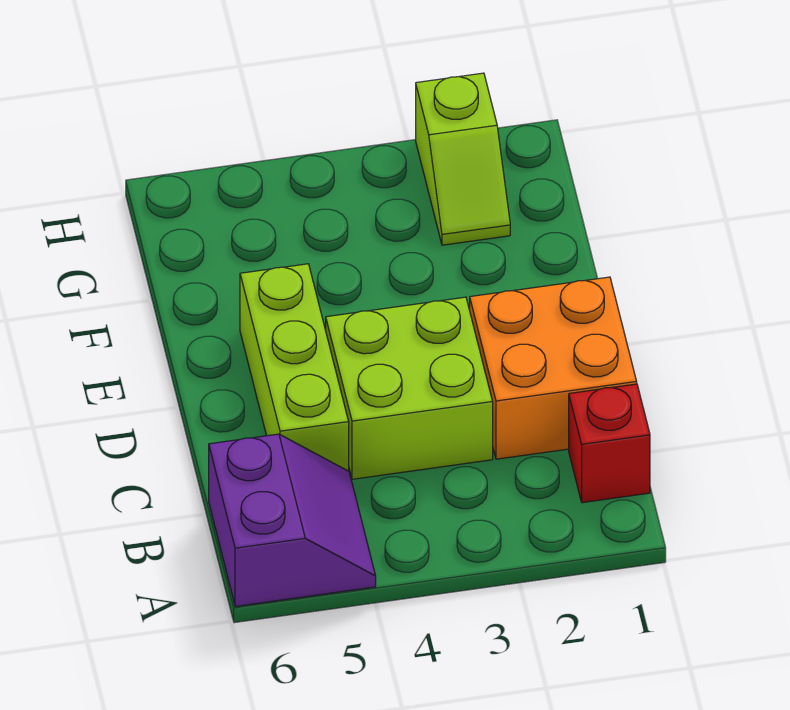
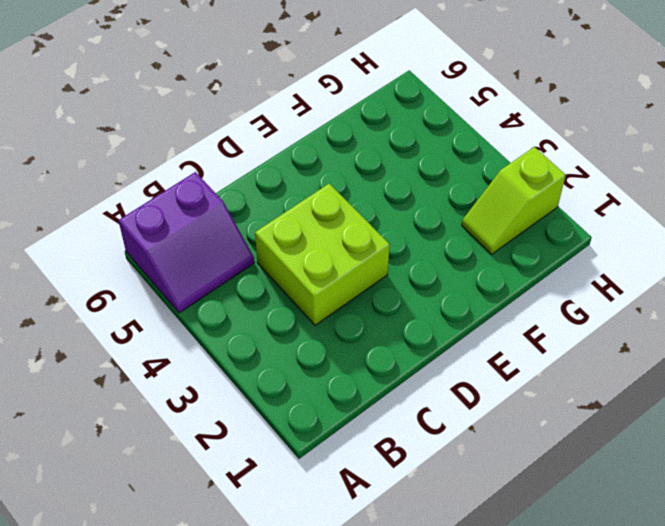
none -> red 1x1 brick [569,384,650,503]
none -> orange 2x2 brick [470,277,637,459]

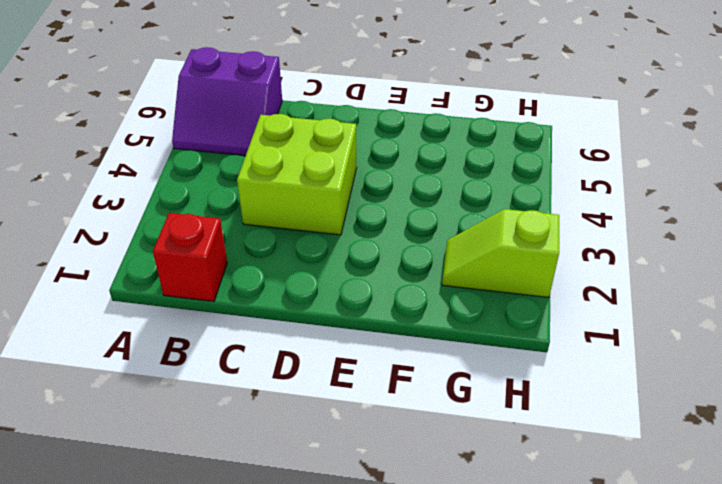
none -> orange 2x2 brick [470,277,637,459]
none -> lime 1x3 brick [240,264,349,471]

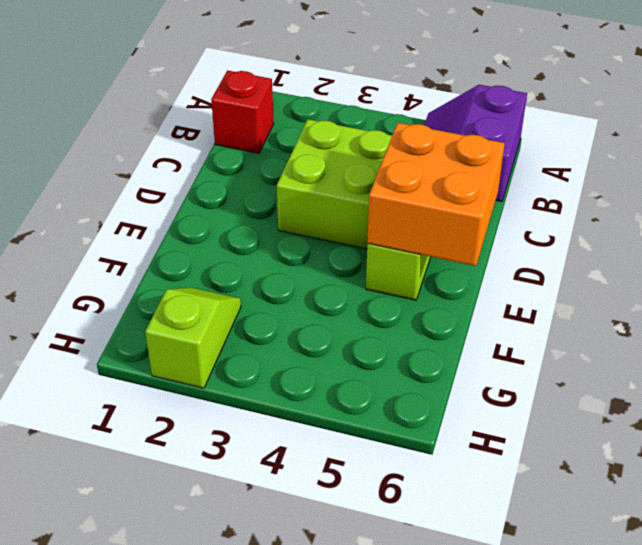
orange 2x2 brick [367,123,505,266] -> orange 2x2 brick moved to [470,277,637,459]

